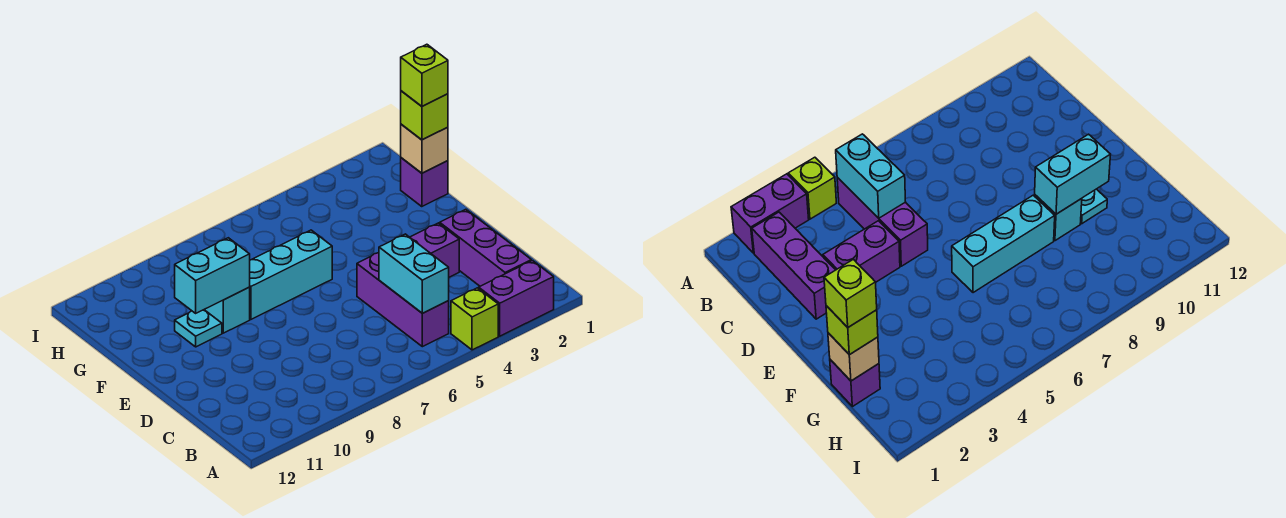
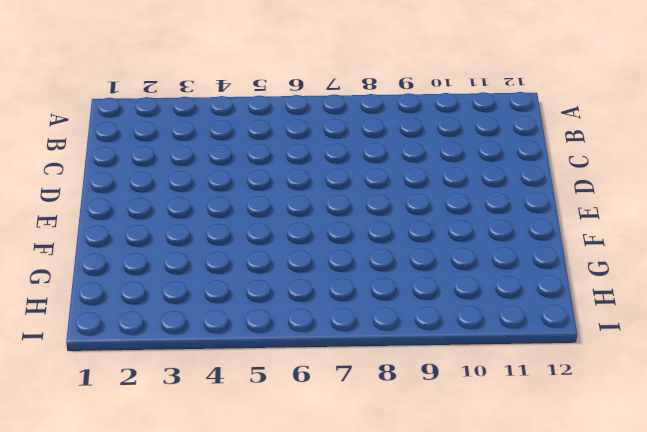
none -> purple 1x2 brick [479,261,554,336]
none -> lime 1x1 brick [451,288,498,350]
none -> purple 1x3 brick [440,209,531,286]

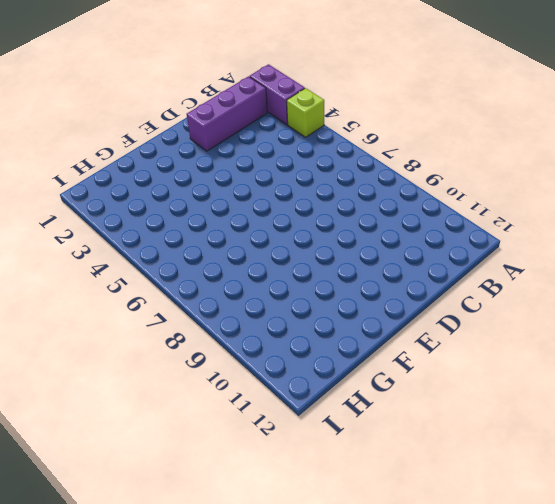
none -> purple 1x3 brick [357,253,449,347]
none -> purple 1x2 brick [410,223,459,277]
none -> cyan 1x3 brick [250,230,332,319]

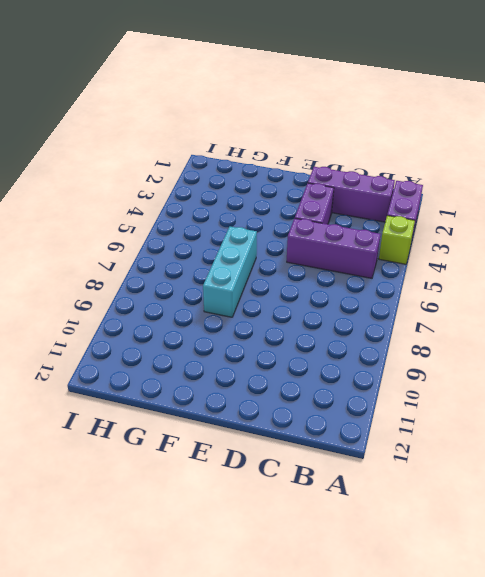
none -> cyan 1x1 brick [204,287,250,333]
none -> cyan 1x1 plate [175,310,222,347]
none -> purple 1x1 brick [401,158,448,207]

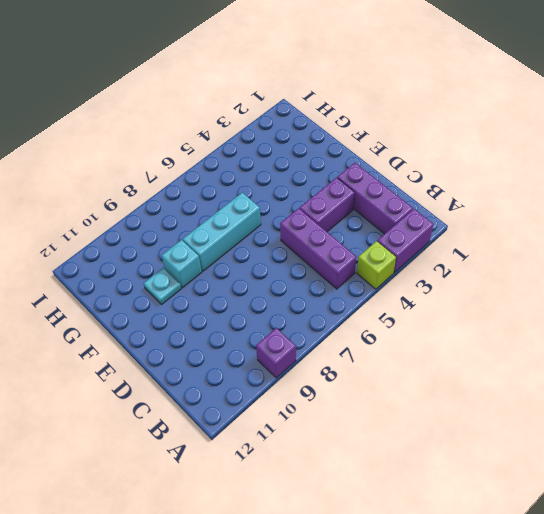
purple 1x1 brick [256,328,296,378] -> purple 1x1 brick moved to [401,158,448,207]
none -> cyan 1x2 brick [379,234,449,313]
none -> cyan 1x2 brick [175,238,250,313]
none -> tan 1x1 brick [401,124,448,173]

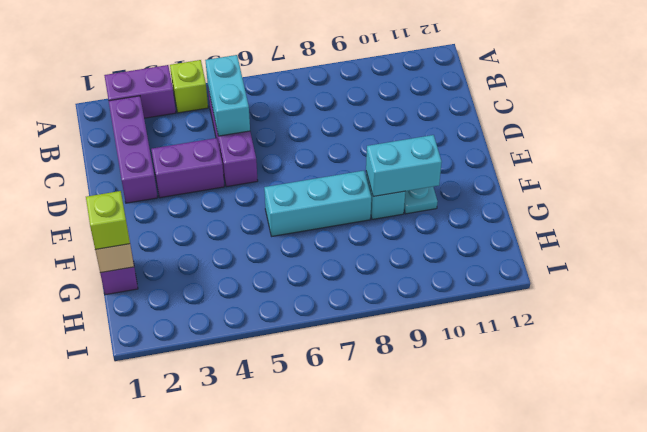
none -> lime 1x1 brick [401,44,448,106]

